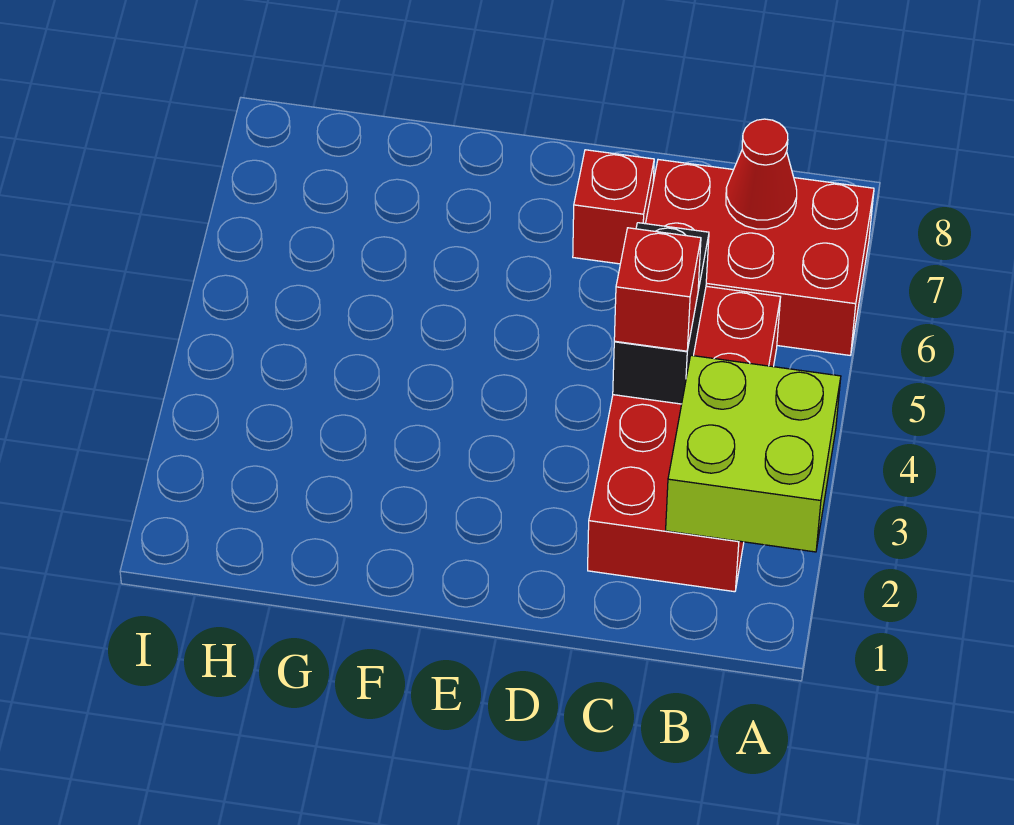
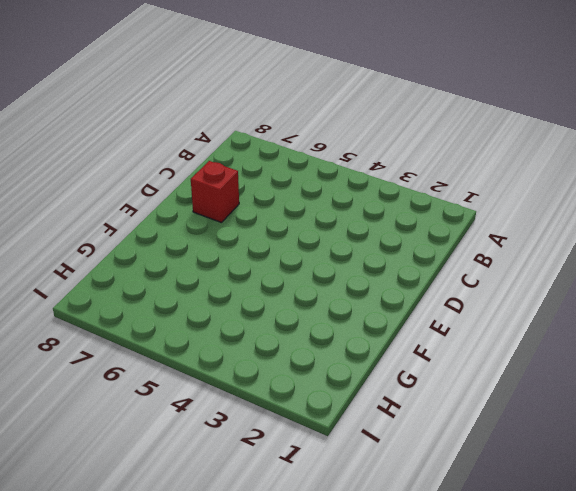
none -> red 2x3 brick [646,160,874,355]
none -> red 2x4 brick [588,286,781,592]

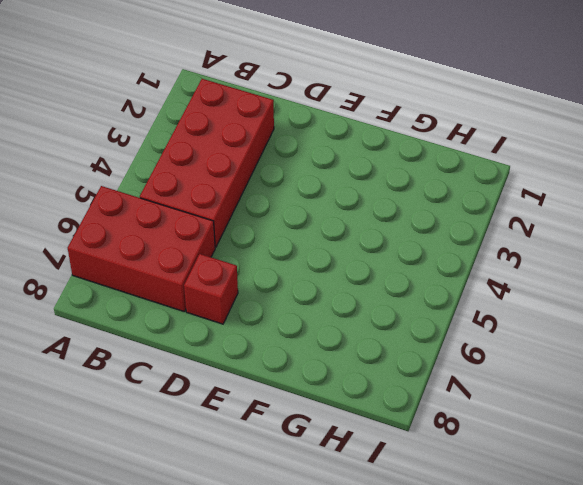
none -> lime 2x2 brick [666,355,841,552]
none -> red 1x1 cone [726,119,797,229]

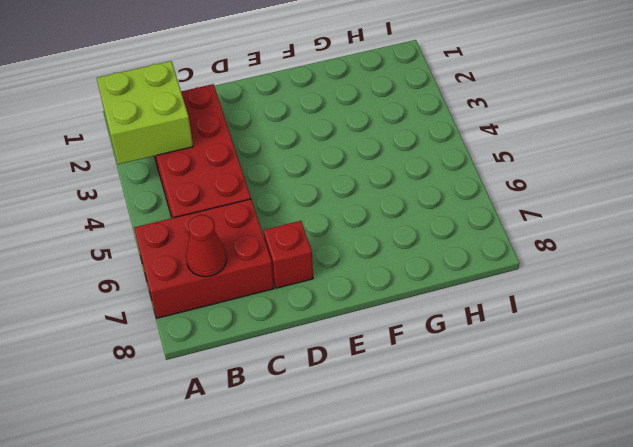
none -> black 1x2 brick [613,223,709,404]
none -> red 1x1 brick [614,228,701,351]

